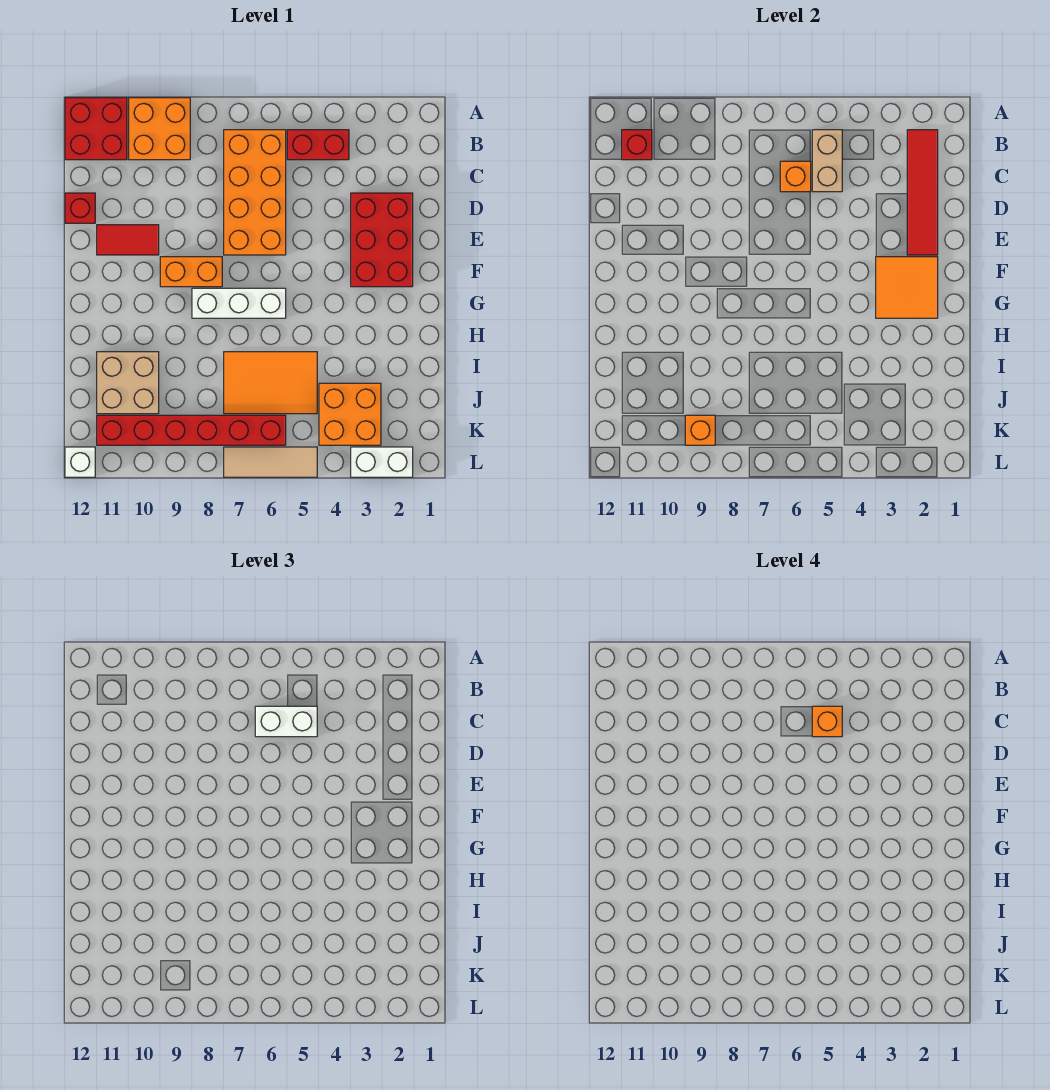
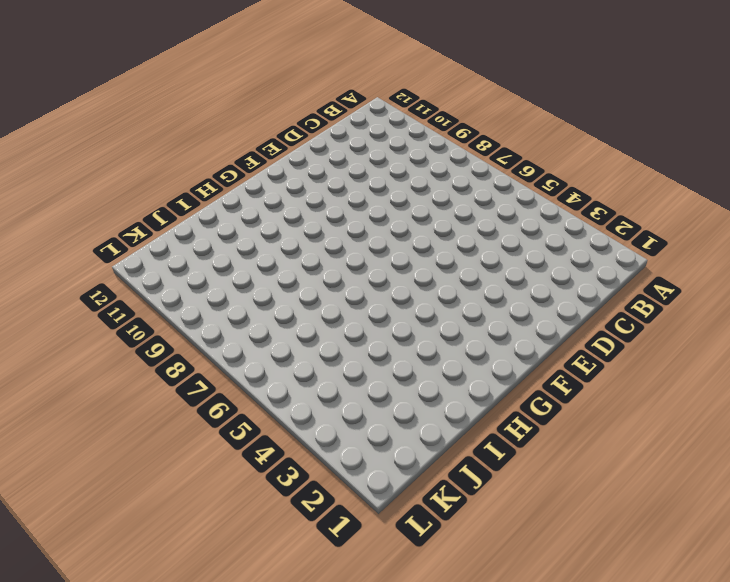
none -> orange 2x2 brick [129,98,190,160]
none -> red 2x2 brick [65,98,127,160]
none -> red 1x2 brick [287,130,349,160]

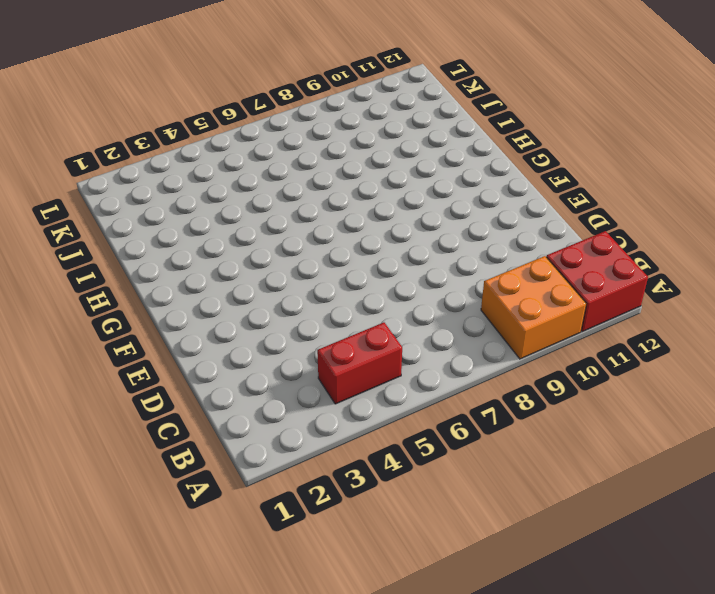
none -> orange 2x4 brick [224,130,286,255]
none -> red 2x3 brick [351,193,413,287]
none -> red 1x1 brick [65,193,95,223]

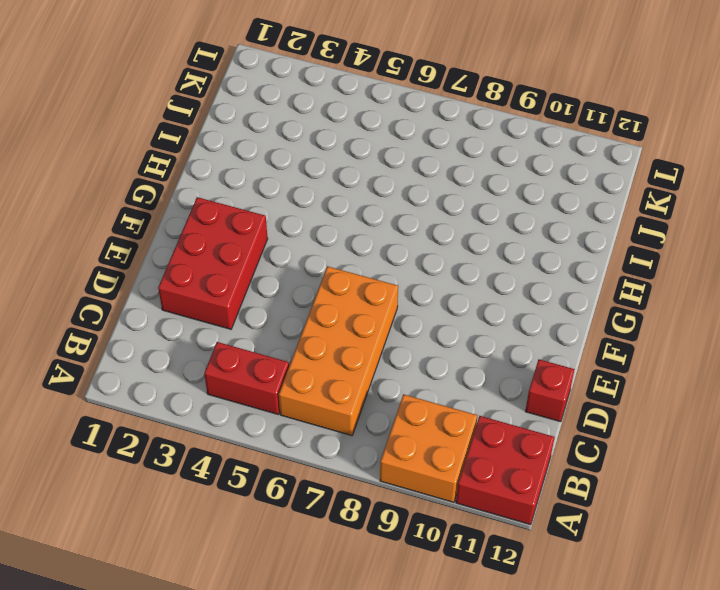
none -> red 1x2 tile [97,225,159,255]
none -> orange 1x2 brick [160,257,222,287]
none -> white 1x3 brick [192,288,286,318]

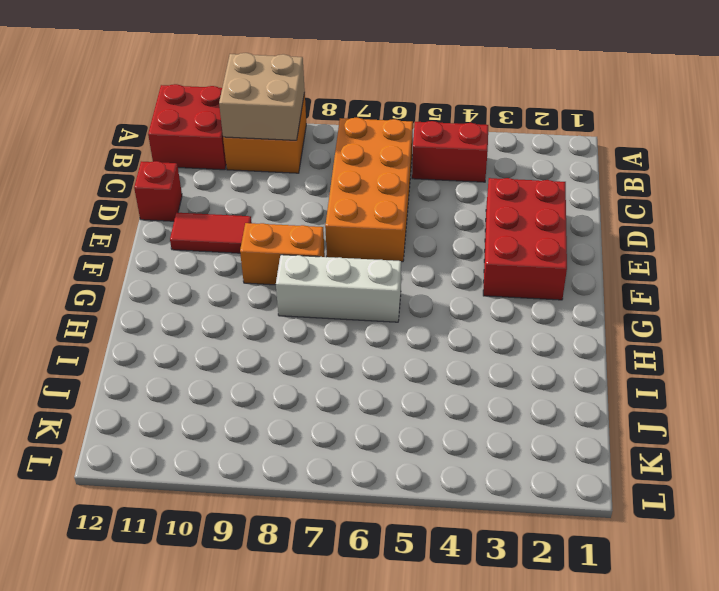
tan 2x2 brick [219,53,305,140] -> tan 2x2 brick moved to [97,352,159,414]
none -> orange 2x3 tile [224,352,317,414]
none -> orange 2x2 brick [319,383,381,445]
none -> red 1x6 brick [97,415,286,445]

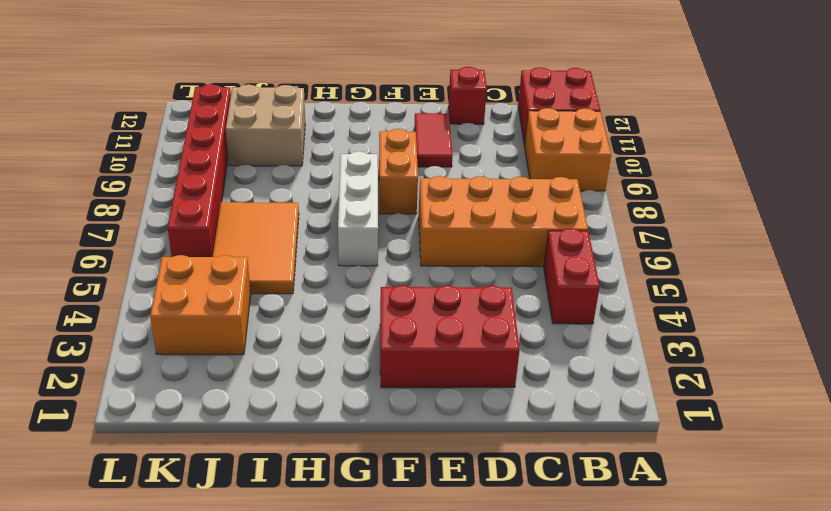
none -> white 1x2 brick [351,447,413,477]
none -> tan 1x3 tile [224,447,317,477]
none -> white 1x1 brick [65,447,95,477]

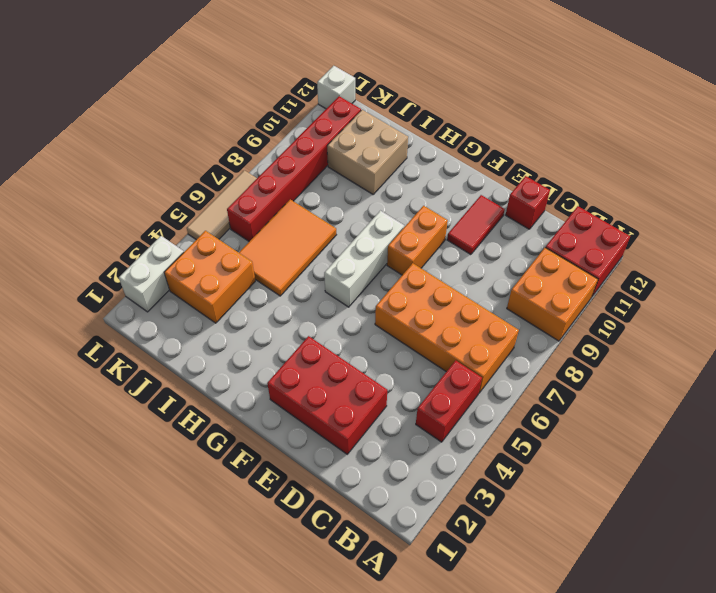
none -> red 1x4 tile [907,130,938,255]
none -> tan 1x2 brick [812,130,842,192]
none -> red 1x1 brick [622,130,652,160]

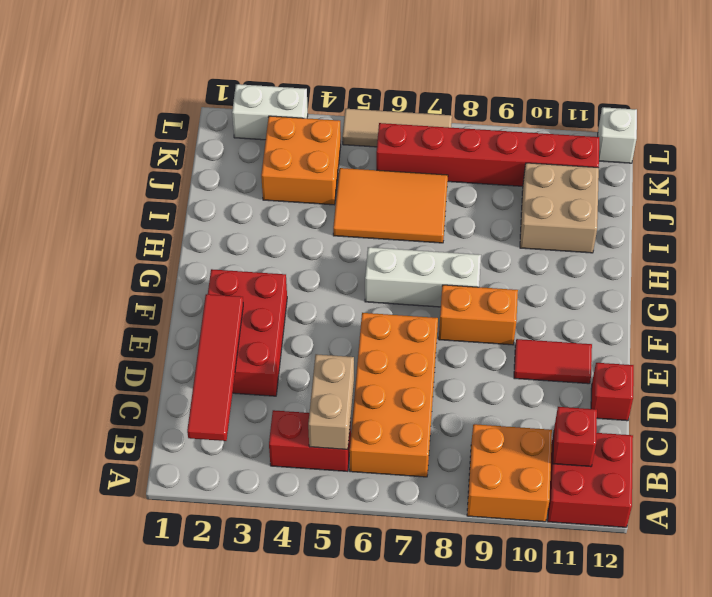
none -> orange 1x1 brick [780,161,811,192]
none -> orange 2x2 tile [876,257,938,318]
none -> orange 1x1 brick [685,415,715,445]

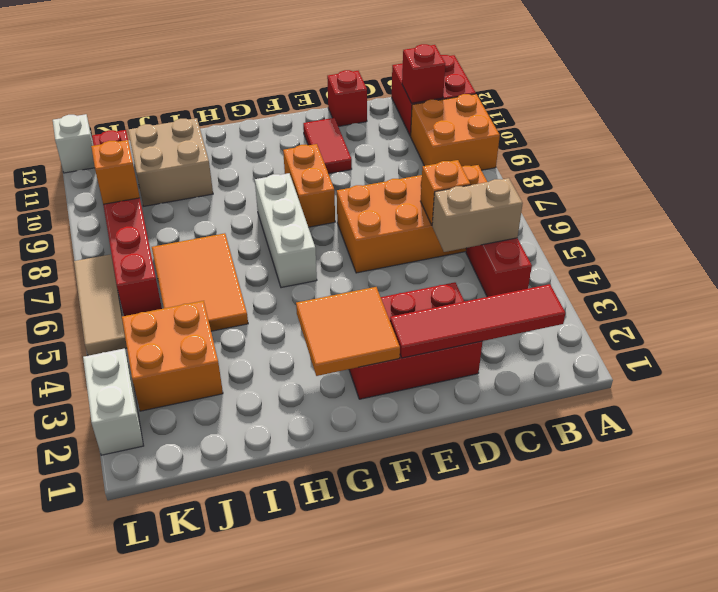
none -> white 1x2 brick [255,706,317,737]
none -> orange 1x1 brick [812,706,842,737]

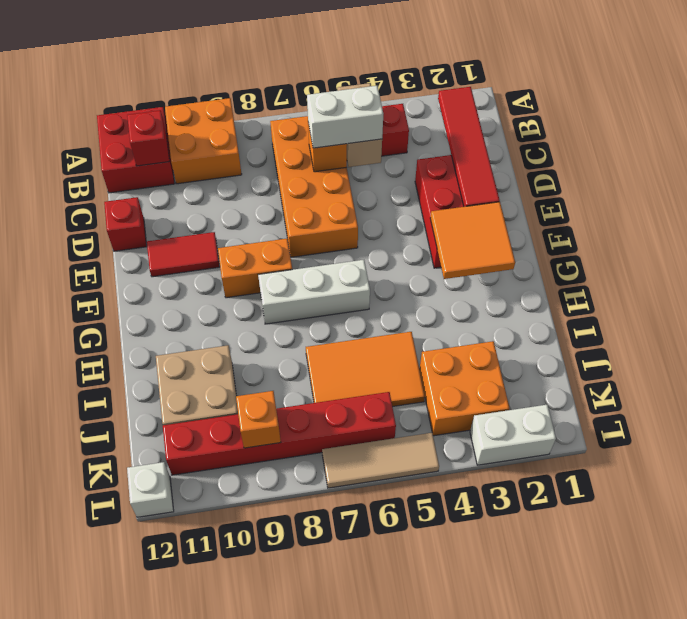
none -> orange 1x1 brick [812,706,842,737]

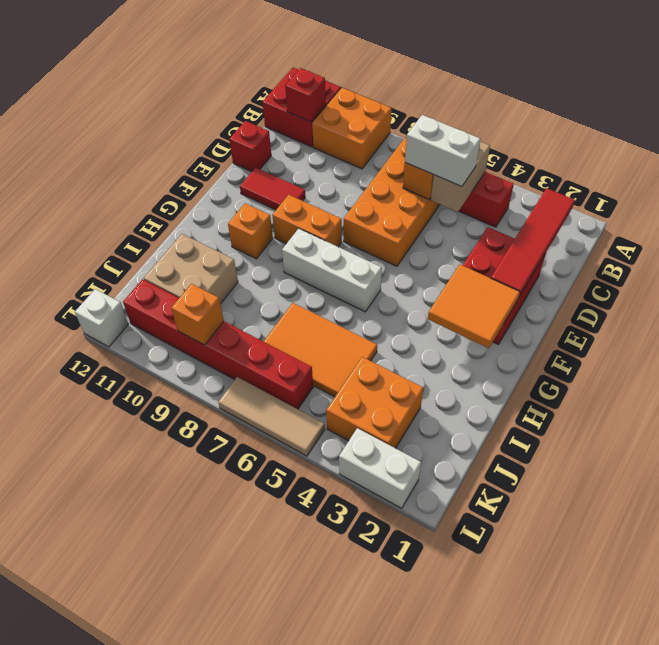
orange 1x1 brick [228,203,273,259] -> orange 1x1 brick moved to [812,706,842,737]

